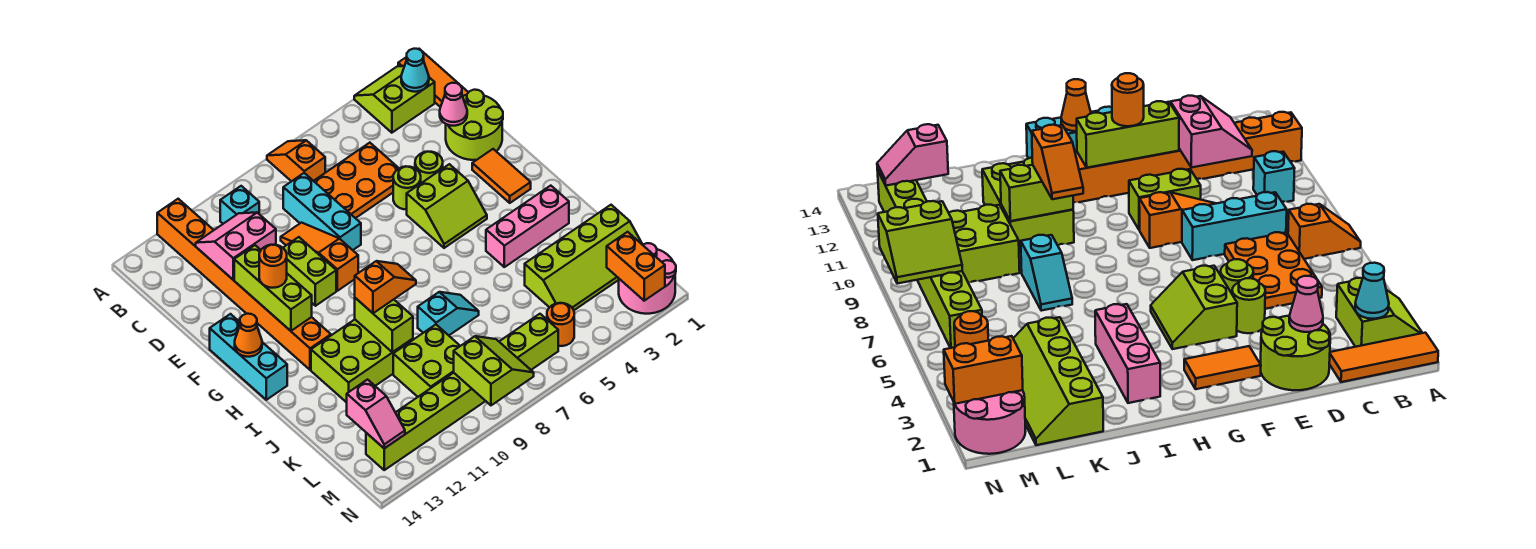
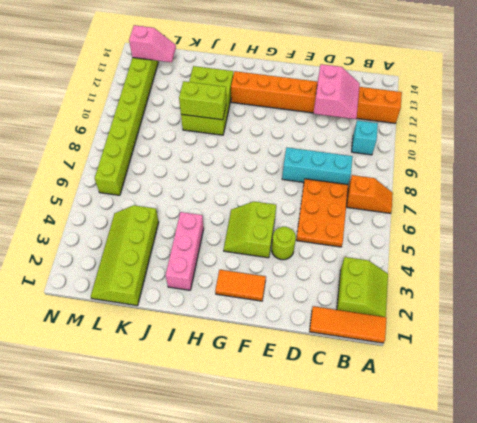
pink 1x2 slope [129,25,176,62] -> pink 1x2 slope turned to [347,380,405,448]
none -> lime 2x2 round brick [446,90,503,160]
none -> orange 1x3 slope [281,223,358,291]
none -> lime 1x1 round brick [393,167,421,210]
none -> lime 1x2 brick [283,237,336,306]

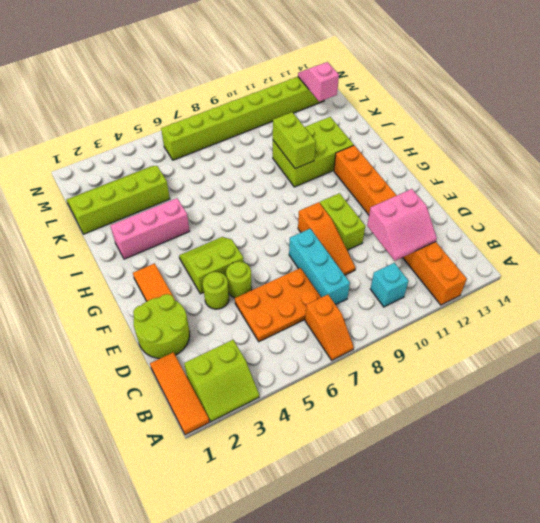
none -> cyan 1x3 brick [210,314,287,400]
none -> cyan 1x2 slope [418,292,479,335]
none -> lime 2x2 brick [393,325,460,397]
none -> pink 2x2 round brick [619,243,676,314]

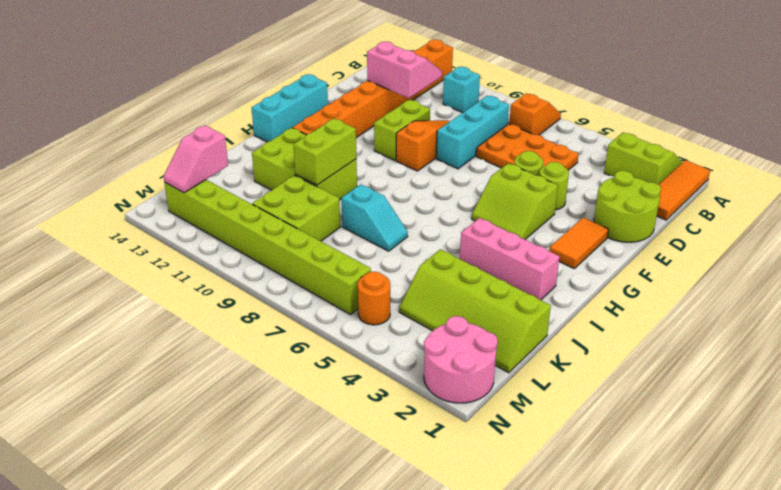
none -> cyan 1x1 cone [401,49,429,92]
none -> pink 1x1 cone [440,83,467,126]
none -> lime 1x3 brick [234,245,312,331]
none -> orange 1x1 cone [235,314,262,357]

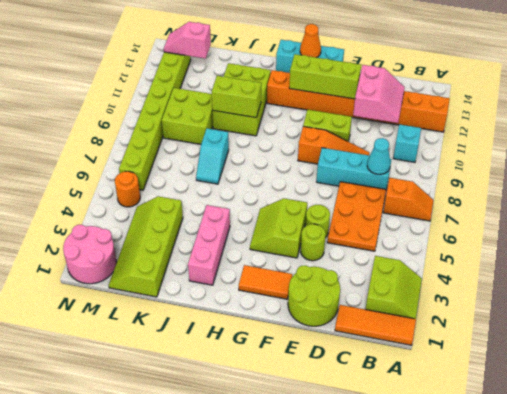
cyan 1x1 cone [367,138,391,175] -> cyan 1x1 cone moved to [401,49,429,92]
none -> pink 1x1 cone [440,83,467,126]
none -> orange 1x2 brick [607,232,665,301]
none -> lime 2x2 slope [454,336,534,405]
none -> orange 1x1 round brick [259,245,287,288]

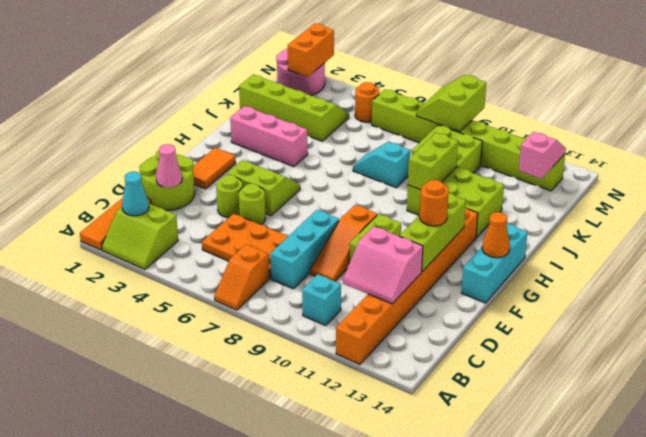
none -> orange 1x2 slope [355,261,416,313]

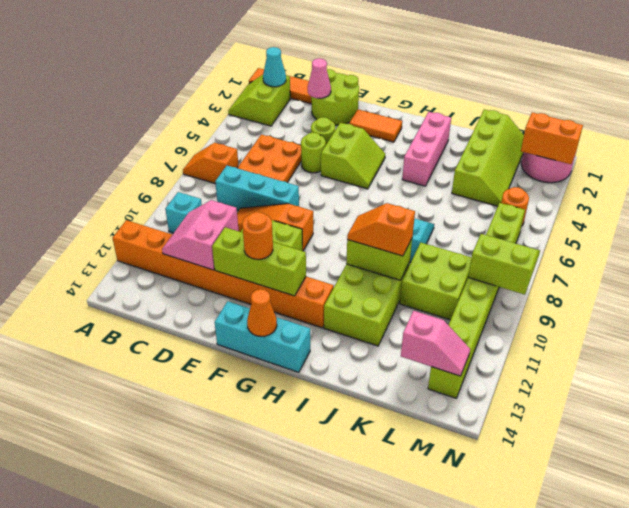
orange 1x2 slope [347,203,415,256] -> orange 1x2 slope turned to [355,261,416,313]

